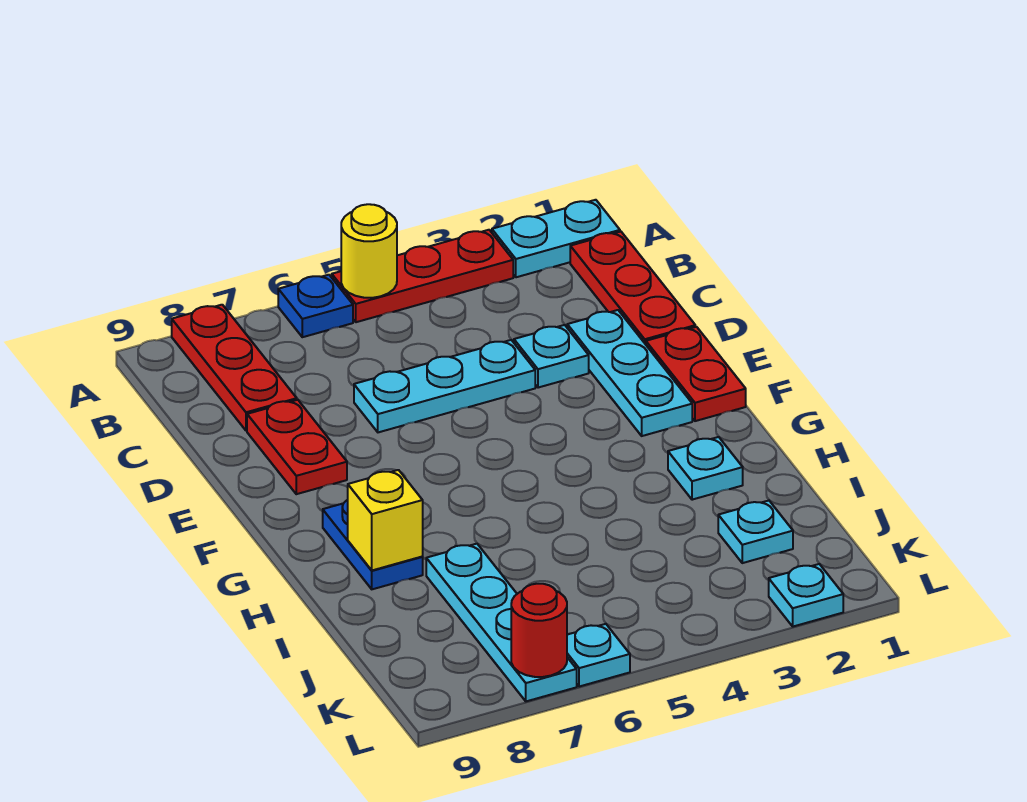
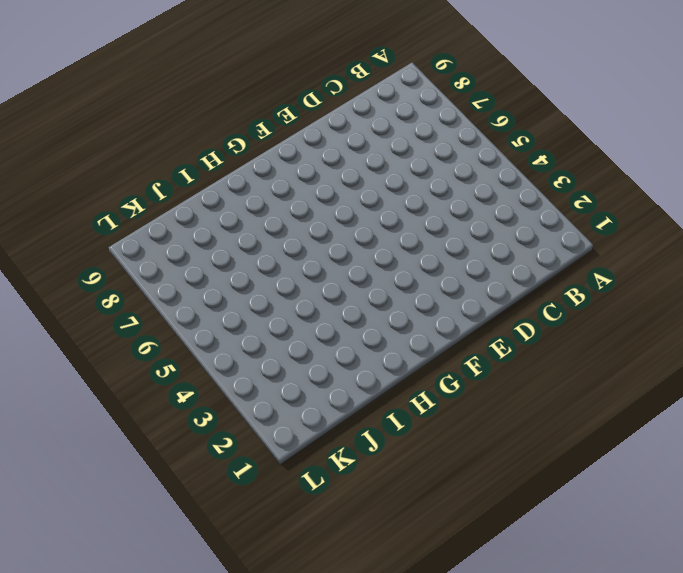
none -> cyan 1x2 plate [492,200,620,277]
none -> red 1x3 plate [332,230,513,322]
none -> blue 1x1 plate [278,275,353,337]

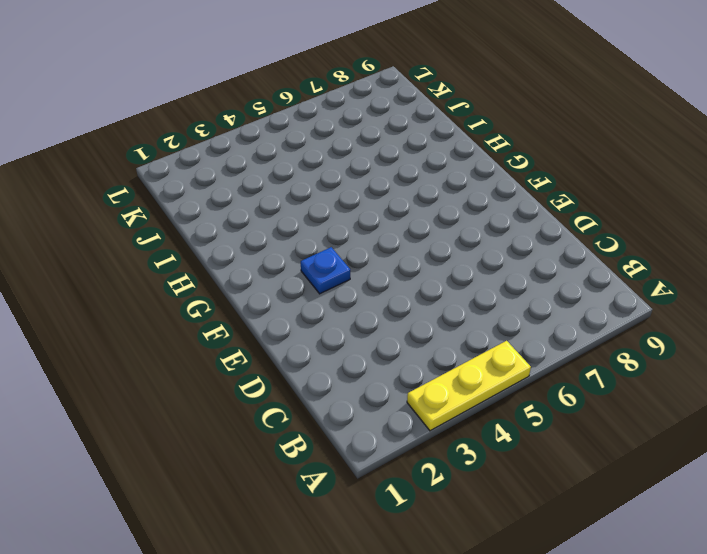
yellow 1x3 plate [407,341,531,431] -> red 1x3 plate [332,230,513,322]
blue 1x1 plate [301,247,350,294] -> blue 1x1 plate moved to [278,275,353,337]
none -> cyan 1x2 plate [492,200,620,277]
none -> red 1x3 plate [172,305,297,431]
none -> red 1x3 plate [570,232,695,344]

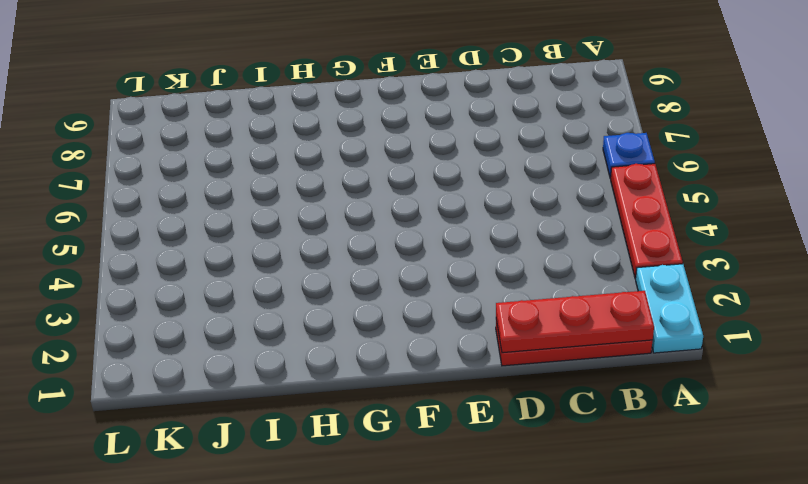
red 1x3 plate [496,291,654,353] -> red 1x3 plate moved to [172,305,297,431]
none -> cyan 1x3 plate [567,310,692,436]
none -> cyan 1x1 plate [514,325,589,388]
none -> cyan 1x3 plate [354,340,535,432]

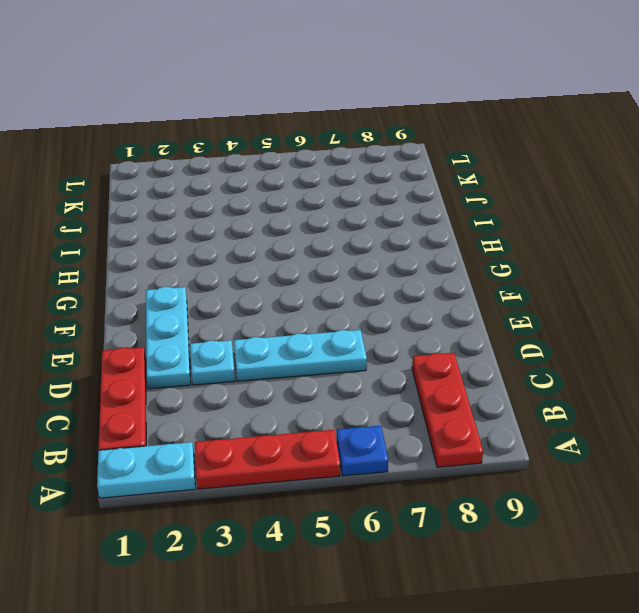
none -> red 1x2 plate [247,400,347,494]
none -> red 1x2 plate [646,327,746,421]
none -> blue 1x2 plate [323,500,423,589]

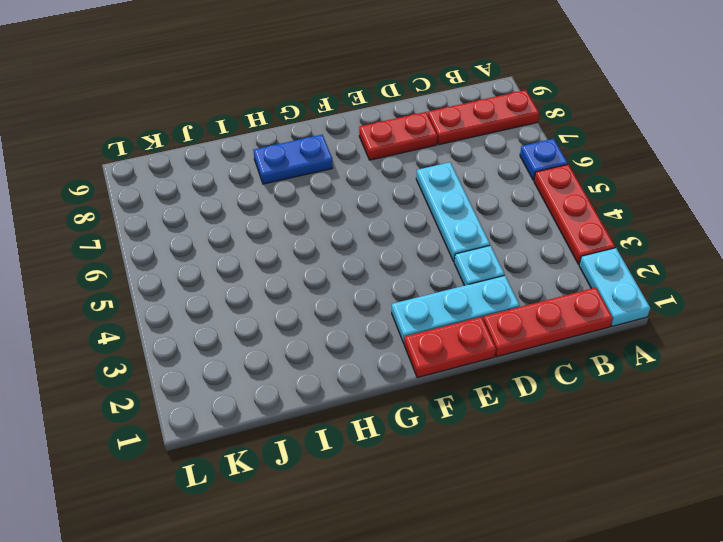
none -> cyan 1x1 plate [668,437,743,500]
none -> cyan 1x4 plate [426,544,577,701]
none -> cyan 1x1 plate [718,501,793,563]

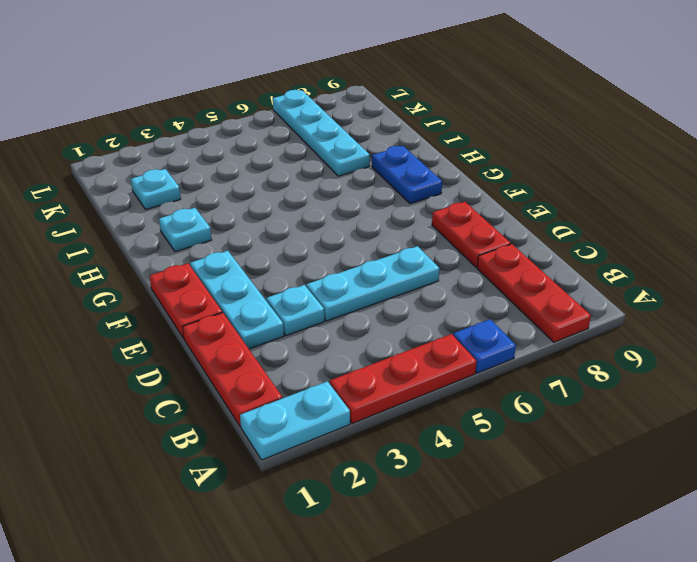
none -> cyan 1x1 plate [769,564,843,627]
none -> cyan 1x1 plate [567,624,630,687]
none -> yellow 1x1 round brick [341,204,397,298]

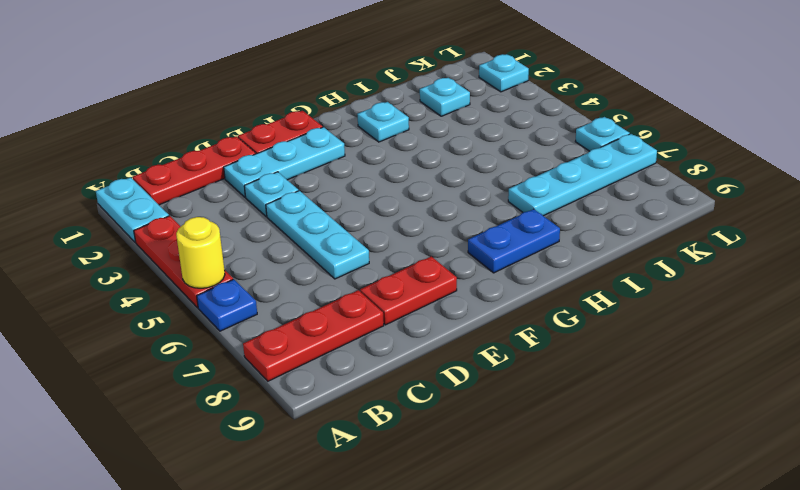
none -> yellow 1x1 brick [348,470,423,570]
none -> red 1x1 round brick [511,584,567,677]

